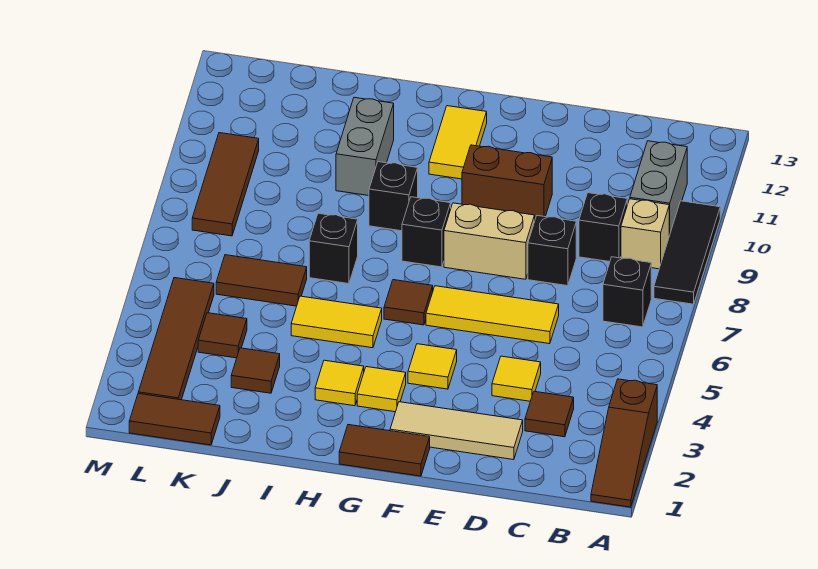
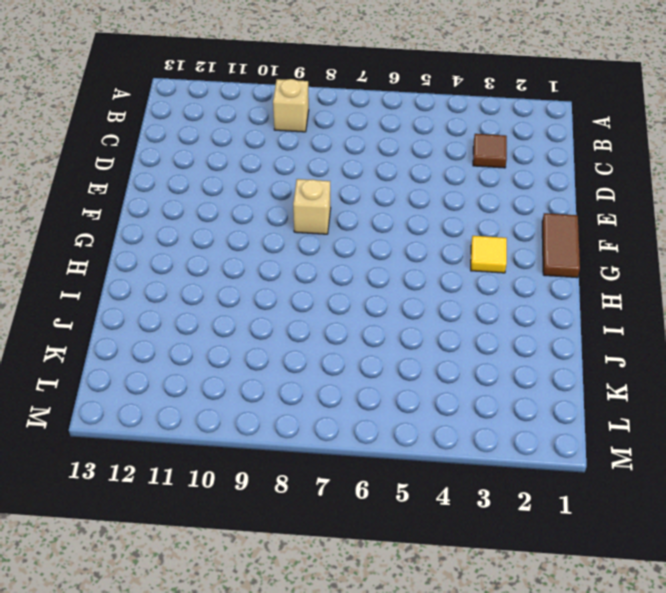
tan 1x1 brick [293,179,331,234] -> tan 1x2 brick [444,203,535,279]
none -> brown 1x3 slope [591,379,657,507]
none -> black 1x3 tile [654,201,720,304]
none -> black 1x1 brick [603,257,651,327]
none -> grey 1x2 brick [630,141,687,236]

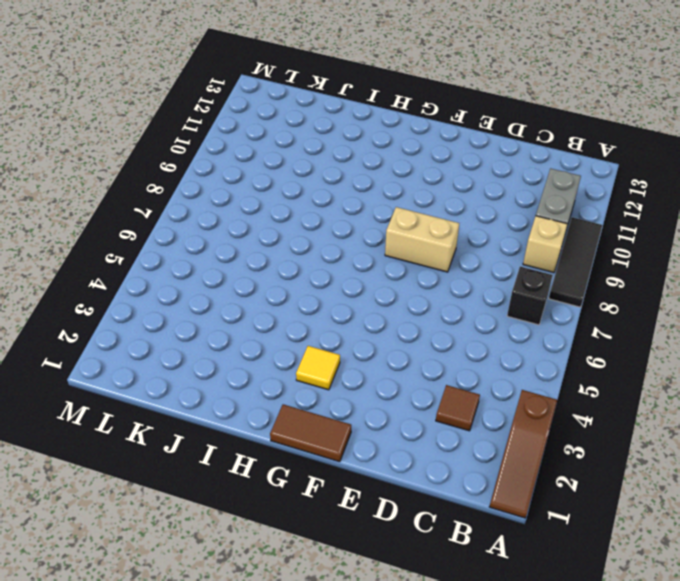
none -> black 1x1 brick [579,193,627,262]
none -> tan 1x3 tile [390,402,523,460]
none -> yellow 1x1 tile [492,356,541,401]
none -> yellow 1x3 tile [426,286,559,344]

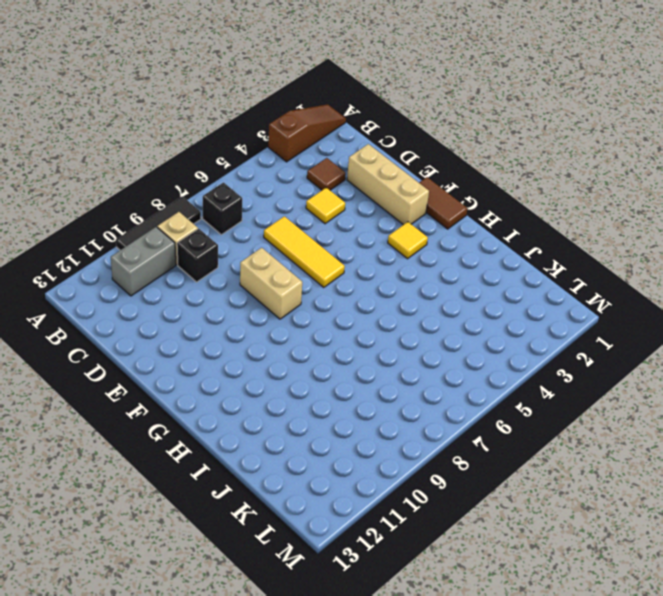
tan 1x3 brick [347,144,429,225] -> tan 1x3 tile [390,402,523,460]
none -> black 1x1 brick [528,216,576,286]
none -> brown 1x2 brick [462,145,552,219]
none -> yellow 1x1 tile [408,344,457,389]
none -> brown 1x1 tile [384,280,433,325]

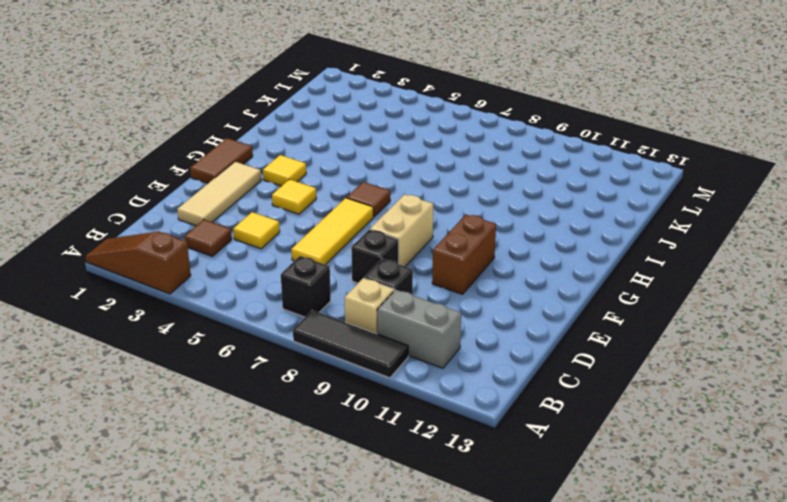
none -> black 1x1 brick [402,197,451,267]
none -> yellow 1x2 tile [429,106,487,179]
none -> yellow 1x1 tile [315,360,364,406]
none -> yellow 1x2 tile [291,296,382,348]

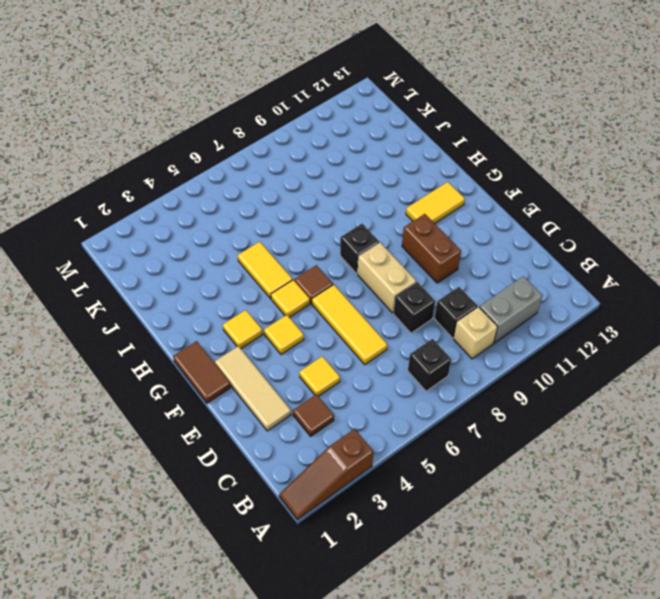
yellow 1x1 tile [271,280,310,318] -> yellow 1x1 tile moved to [315,360,364,406]
none -> black 1x3 tile [654,201,720,304]
none -> black 1x1 brick [369,162,418,231]
none -> black 1x1 brick [309,213,358,284]
none -> grey 1x2 brick [336,97,394,196]

